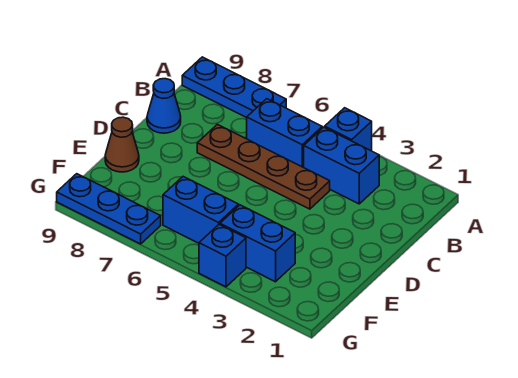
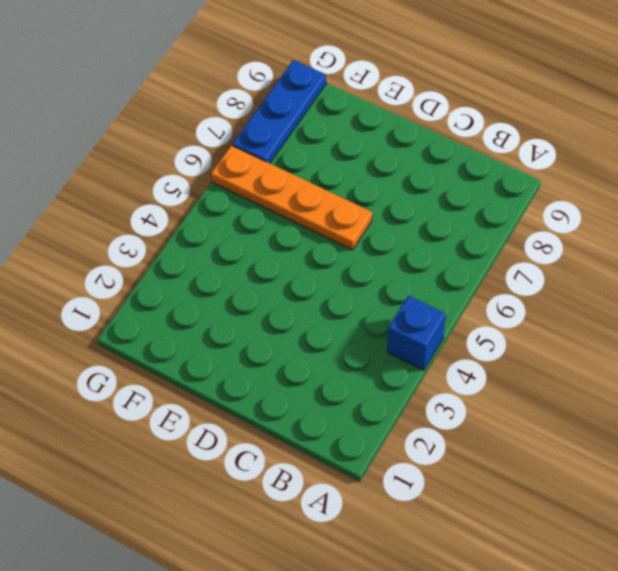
orange 1x4 plate [211,145,372,250] -> blue 1x2 brick [163,177,239,243]
none -> blue 1x3 plate [182,57,286,118]
none -> blue 1x2 brick [304,127,379,204]

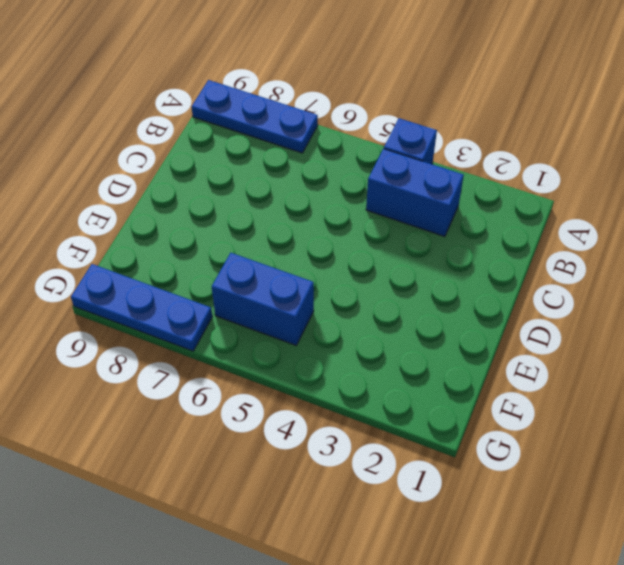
none -> blue 1x2 brick [247,99,322,167]
none -> brown 1x4 plate [197,124,330,209]

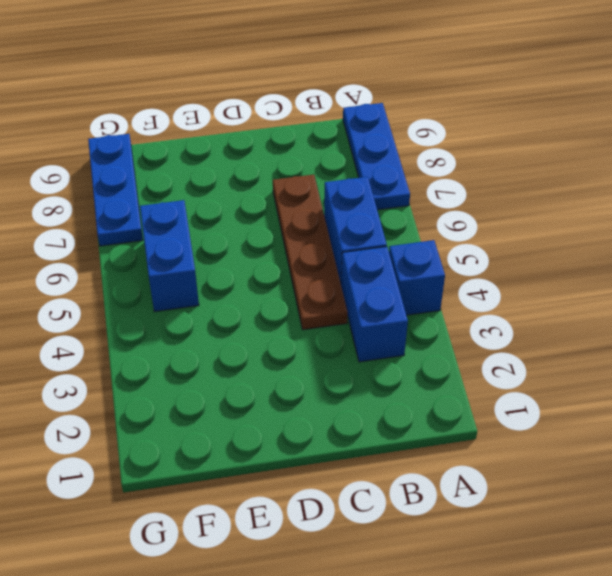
none -> blue 1x1 cone [147,79,181,133]
none -> brown 1x1 cone [105,117,139,172]

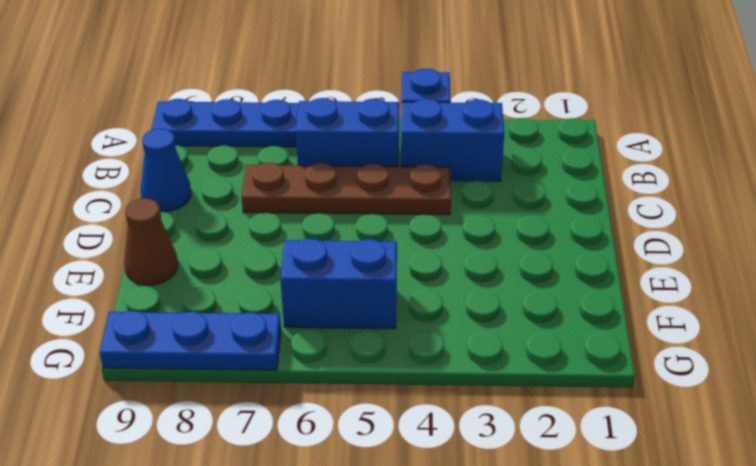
none -> blue 1x2 brick [220,205,295,282]
none -> blue 1x1 brick [199,225,246,287]

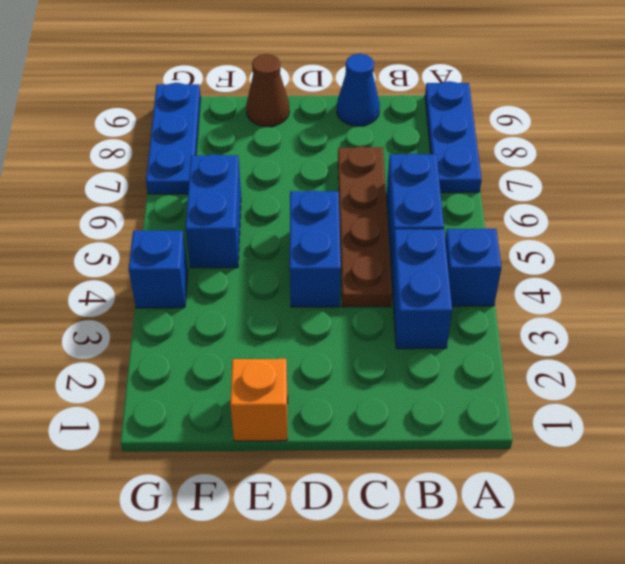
blue 1x2 brick [290,191,341,307] -> blue 1x2 brick moved to [220,205,295,282]
orange 1x1 brick [230,359,288,441] -> none

